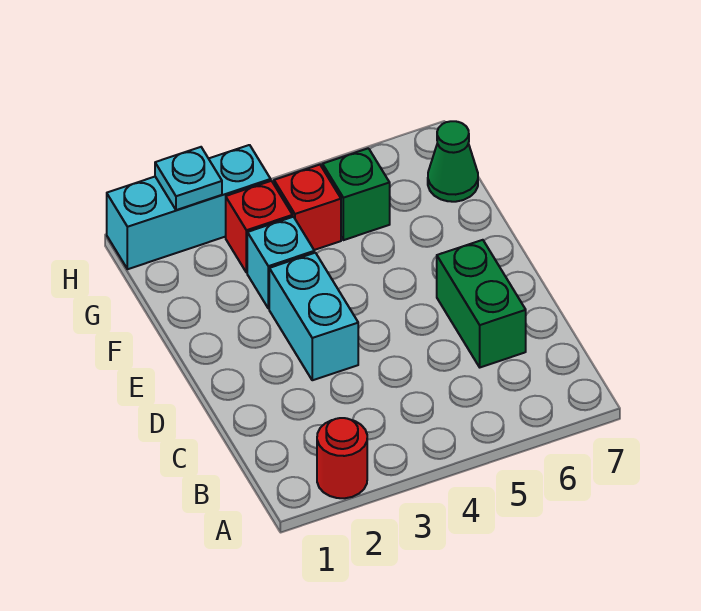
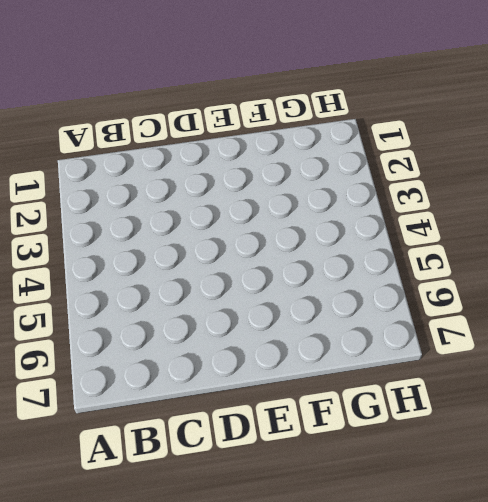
none -> red 1x1 round brick [317,418,367,498]
none -> green 1x2 brick [437,240,526,367]

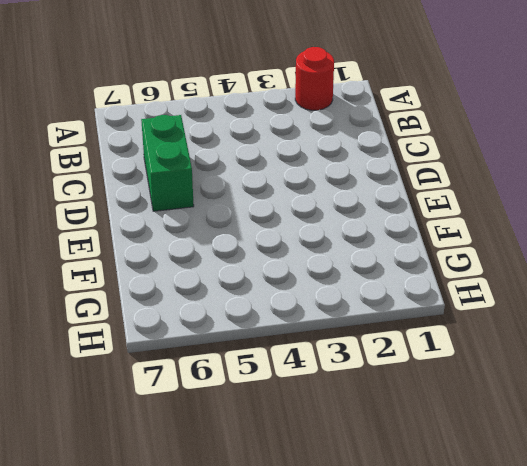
none -> cyan 1x2 brick [269,253,358,380]
none -> cyan 1x1 brick [247,217,314,309]

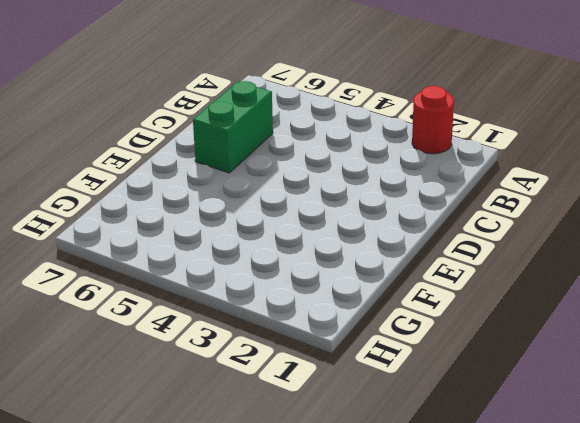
none -> cyan 1x2 brick [269,253,358,380]
none -> cyan 1x1 brick [247,217,314,309]

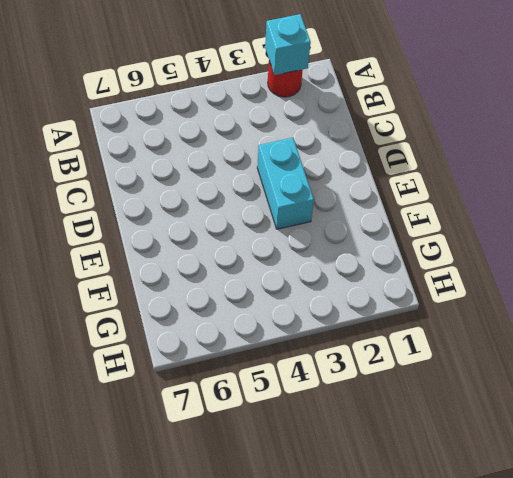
cyan 1x1 brick [265,14,311,75] -> cyan 1x1 brick moved to [247,217,314,309]
none -> green 1x2 brick [437,240,526,367]
none -> red 1x1 brick [226,181,293,273]

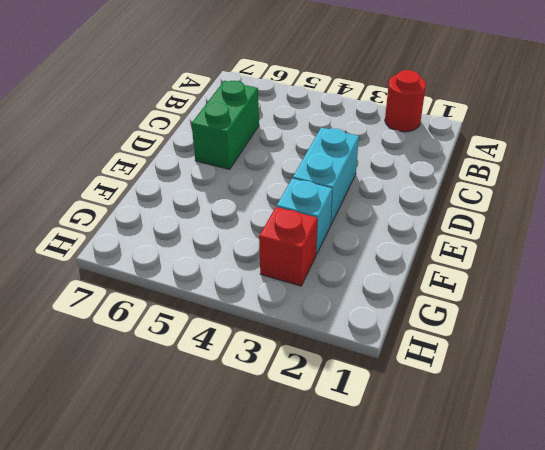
none -> red 1x1 brick [274,165,341,250]
none -> green 1x1 brick [322,148,390,240]

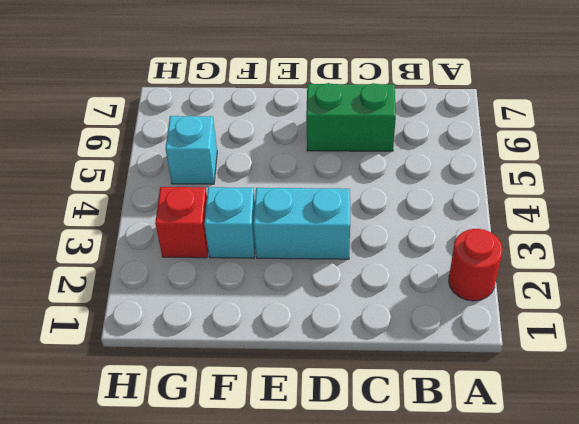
cyan 1x1 brick [165,116,217,184] -> green 1x1 brick [322,148,390,240]
none -> red 1x1 brick [274,165,341,250]
none -> green 1x1 cone [428,121,478,202]

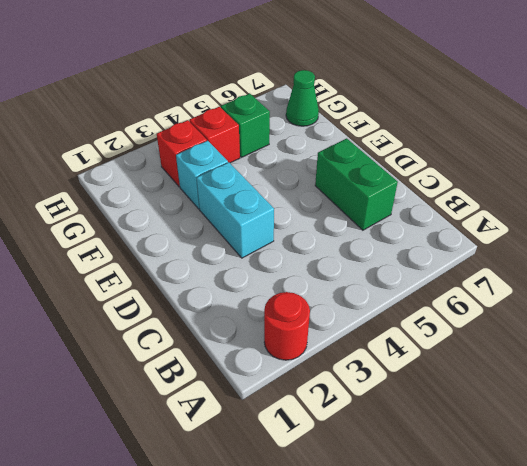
none -> cyan 1x3 brick [107,145,271,269]
none -> cyan 1x1 plate [155,147,222,210]

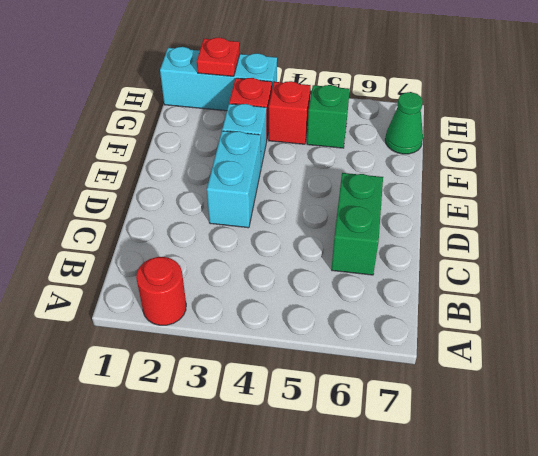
red 1x1 plate [197,38,240,76] -> cyan 1x1 plate [155,147,222,210]

